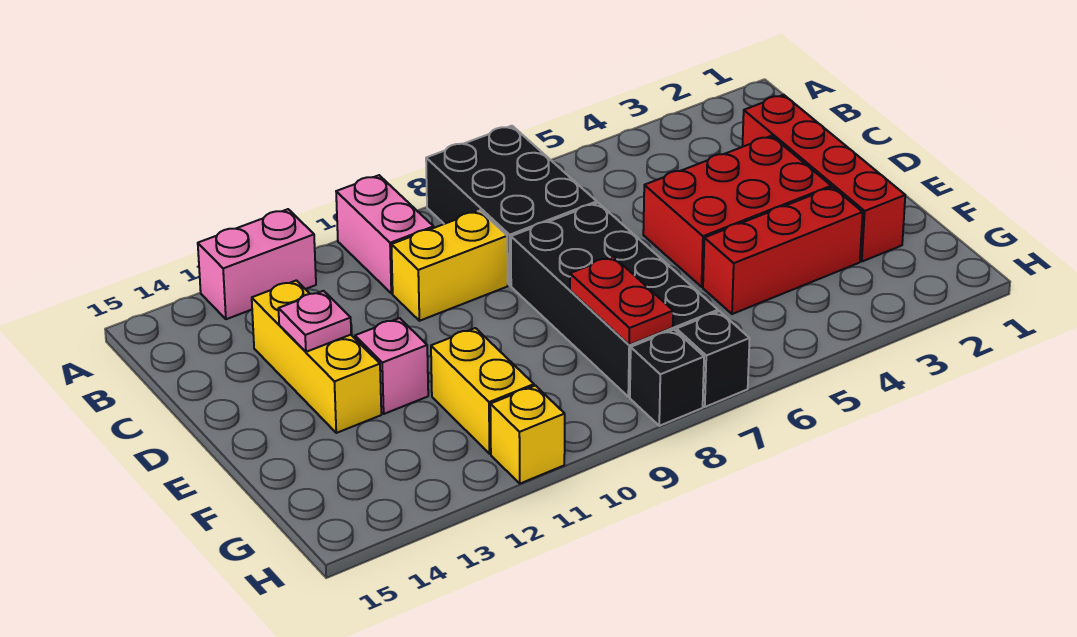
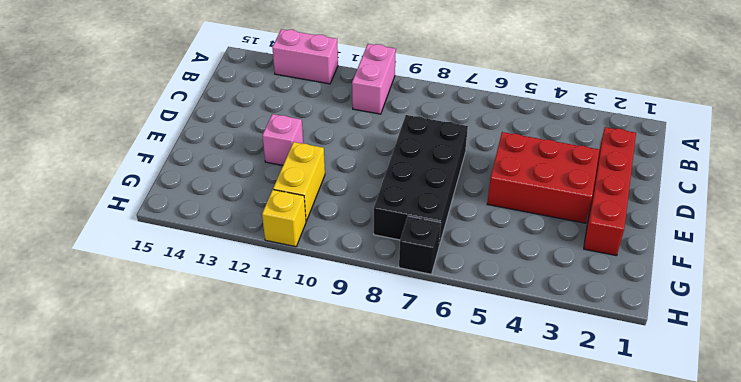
none -> black 2x3 brick [426,126,597,285]
none -> yellow 1x2 brick [391,211,508,321]
none -> yellow 1x3 brick [252,280,381,433]

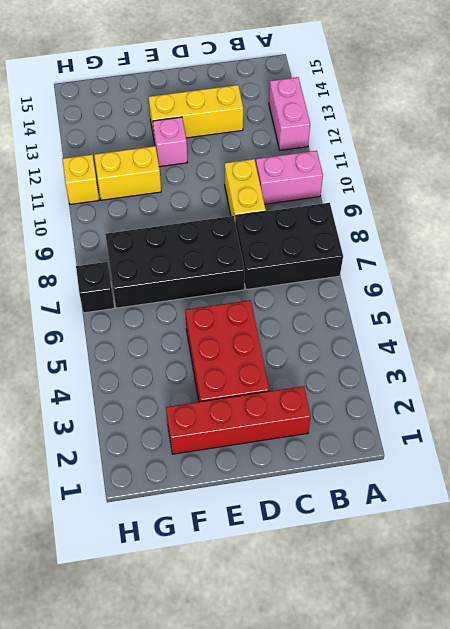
none -> red 1x3 brick [703,187,863,314]
none -> black 1x1 brick [630,330,704,426]
none -> pink 1x1 plate [278,291,351,352]

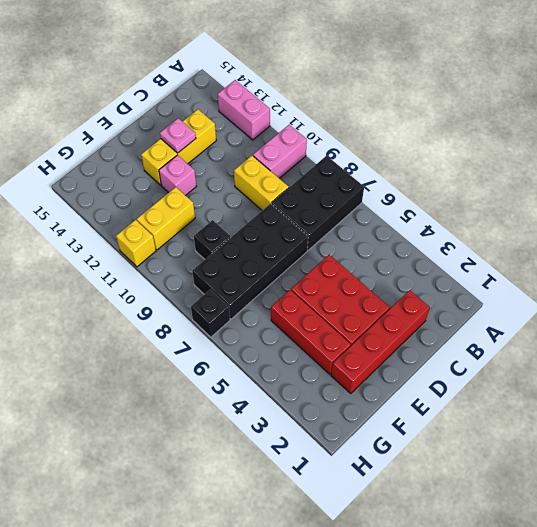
black 1x1 brick [194,220,231,259] -> black 1x1 brick moved to [630,330,704,426]
none -> red 1x2 plate [570,257,673,345]

